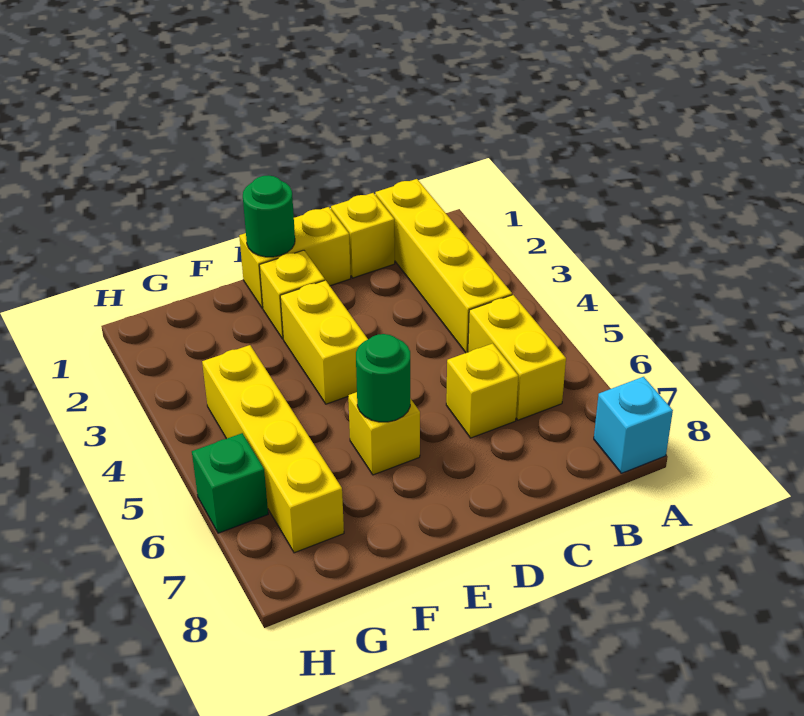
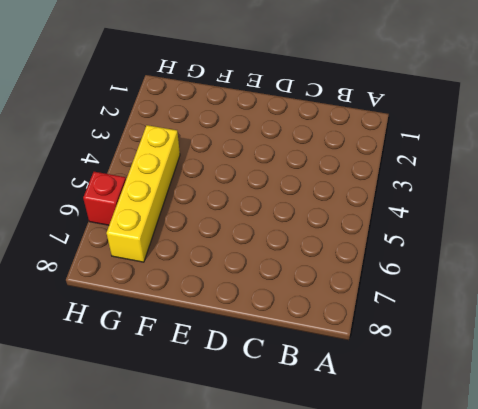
red 1x1 brick [83,172,126,225] -> green 1x1 brick [192,433,268,533]
none -> cyan 1x1 brick [594,377,673,473]
none -> yellow 1x4 brick [375,179,512,353]
none -> yellow 1x2 brick [468,295,566,420]

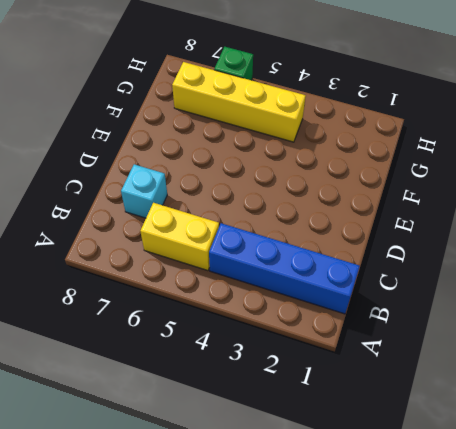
blue 1x4 brick [209,223,360,314] -> yellow 1x4 brick [375,179,512,353]
cyan 1x1 brick [121,164,167,218] -> cyan 1x1 brick moved to [594,377,673,473]
none -> yellow 1x1 brick [331,193,395,278]
none -> yellow 1x1 brick [446,343,518,438]
none -> yellow 1x2 brick [239,207,351,308]

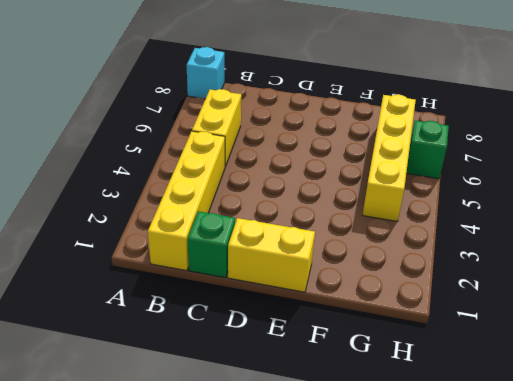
green 1x1 brick [188,211,235,278] -> yellow 1x1 brick [331,193,395,278]
none -> yellow 1x1 brick [446,343,518,438]
none -> yellow 1x1 brick [259,250,325,339]
none -> yellow 1x2 brick [280,280,368,404]

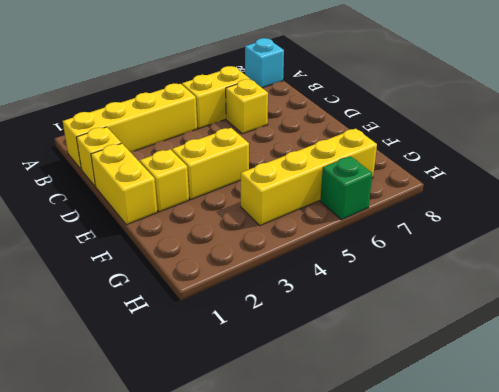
none -> yellow 1x1 brick [348,392,420,475]
none -> green 1x1 round brick [243,175,295,257]
none -> green 1x1 round brick [356,334,410,422]

